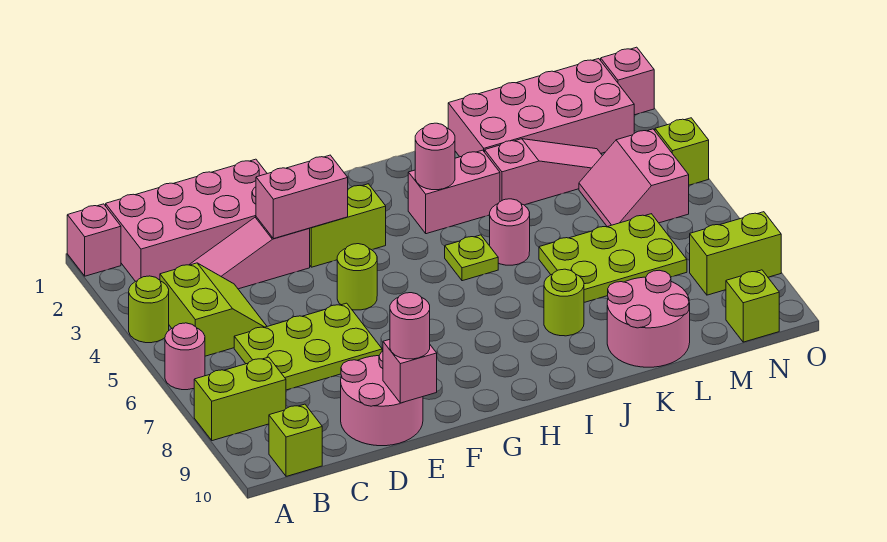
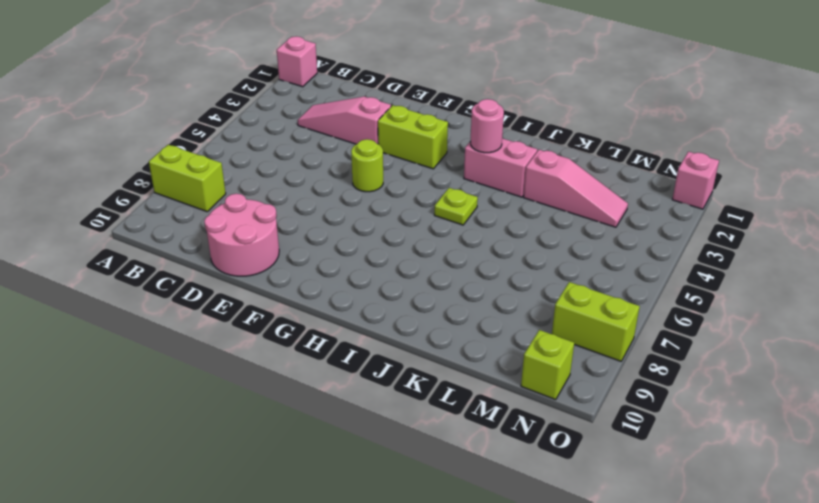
none -> lime 1x1 round brick [129,276,169,343]
none -> pink 1x1 round brick [165,323,205,390]
none -> pink 2x4 brick [106,159,267,281]

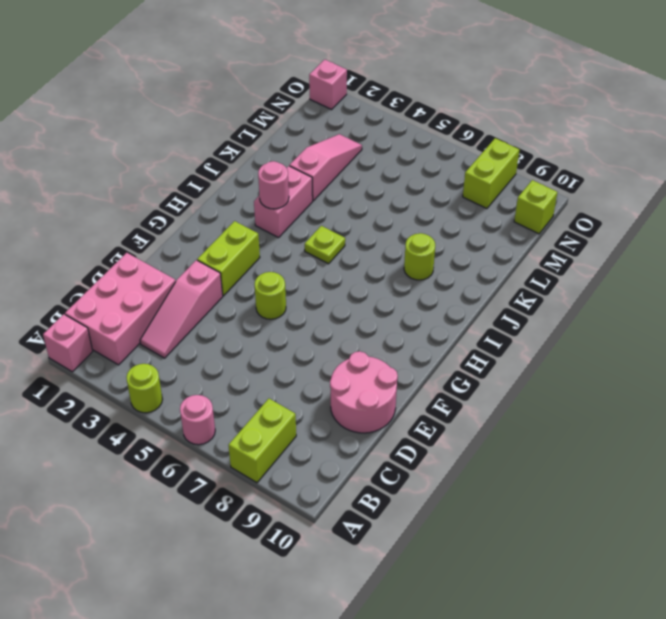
pink 2x3 brick [65,253,176,365] -> pink 2x4 brick [106,159,267,281]
none -> lime 2x2 slope [160,263,267,356]
none -> lime 1x1 brick [269,404,322,476]
none -> lime 2x3 plate [234,303,382,390]

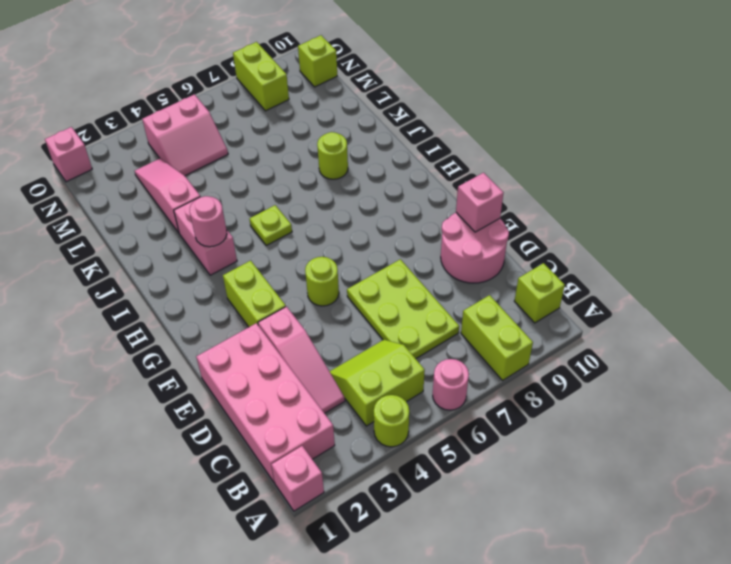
none -> pink 1x1 round brick [490,199,530,265]
none -> pink 2x4 brick [448,59,634,157]
none -> lime 2x3 plate [539,214,687,302]

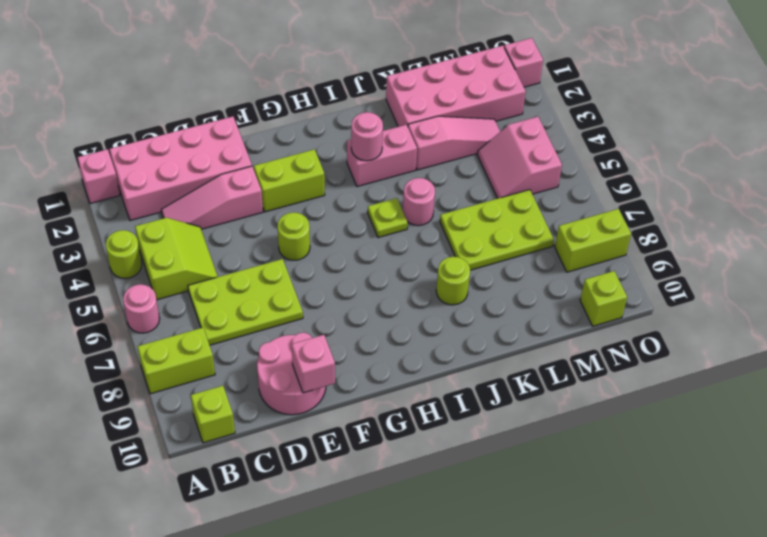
none -> pink 2x2 round brick [607,270,690,367]
none -> lime 1x1 brick [655,118,709,185]
none -> pink 1x2 brick [256,155,348,239]

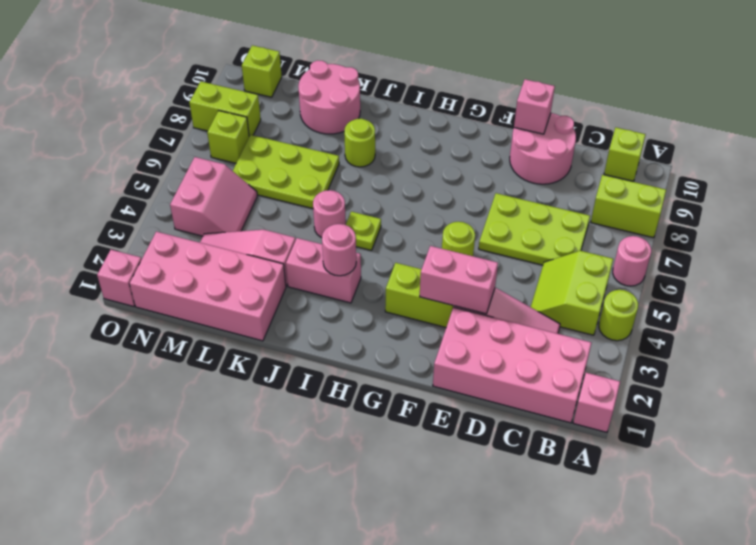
lime 1x1 brick [207,111,249,163] -> lime 1x1 brick moved to [655,118,709,185]
none -> pink 1x1 round brick [390,293,430,359]

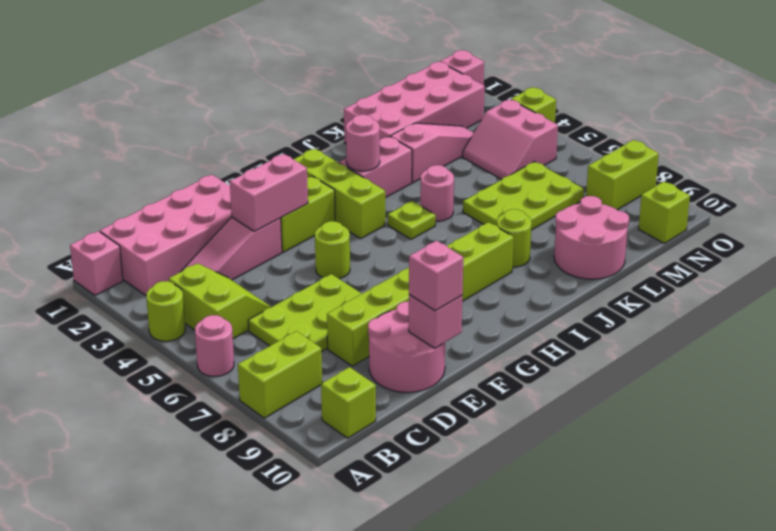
lime 1x6 brick [327,222,514,366] -> none
pink 1x1 brick [409,241,463,311] -> pink 1x1 round brick [390,293,430,359]
lime 1x3 brick [294,149,385,239] -> none

